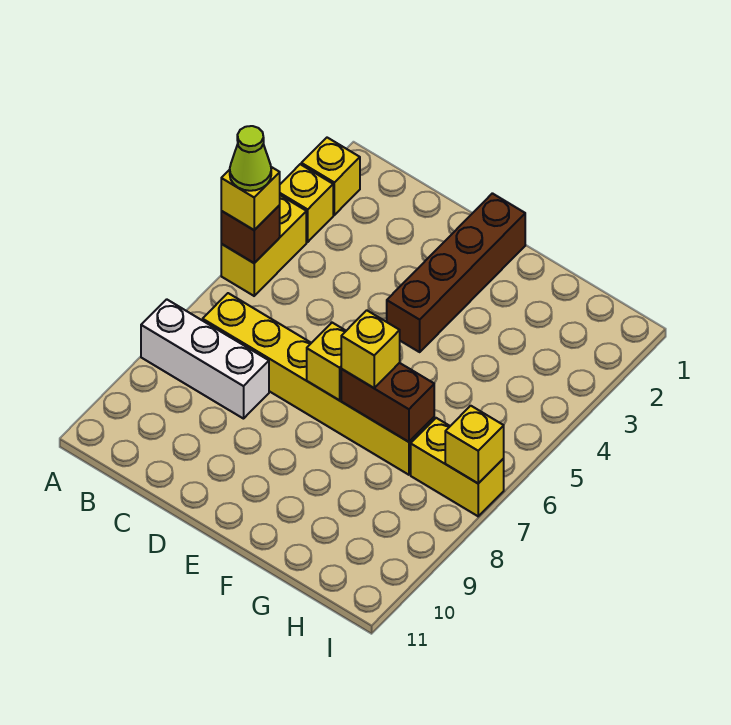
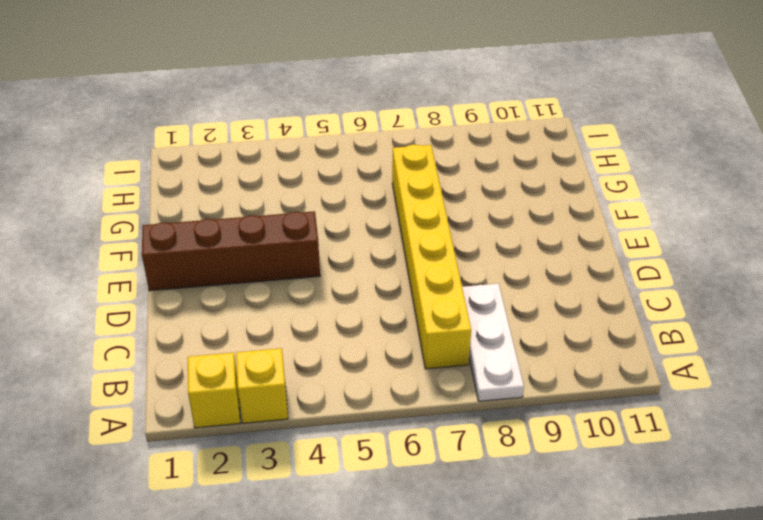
white 1x3 plate [462,284,524,401] -> white 1x3 brick [141,299,269,419]
none -> yellow 1x2 brick [221,195,306,296]
none -> yellow 1x2 brick [411,418,504,516]
none -> brown 1x1 brick [221,205,280,263]

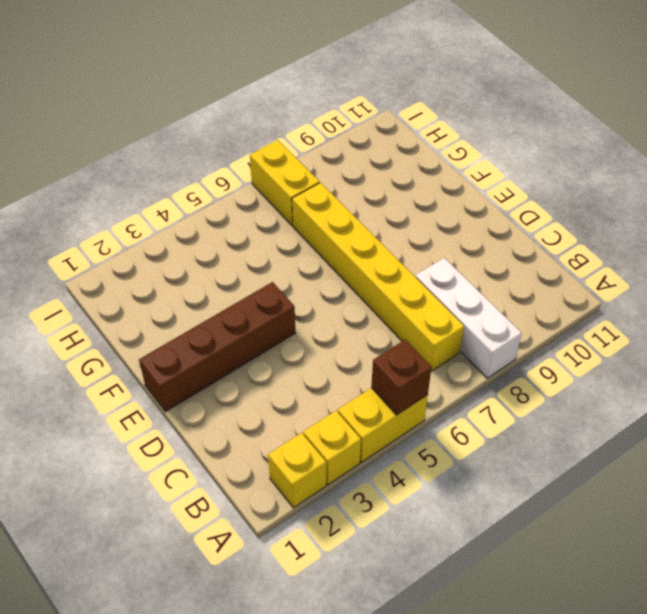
none -> yellow 1x1 brick [307,323,346,400]
none -> brown 1x2 brick [341,363,434,442]
none -> yellow 1x1 brick [445,406,504,483]

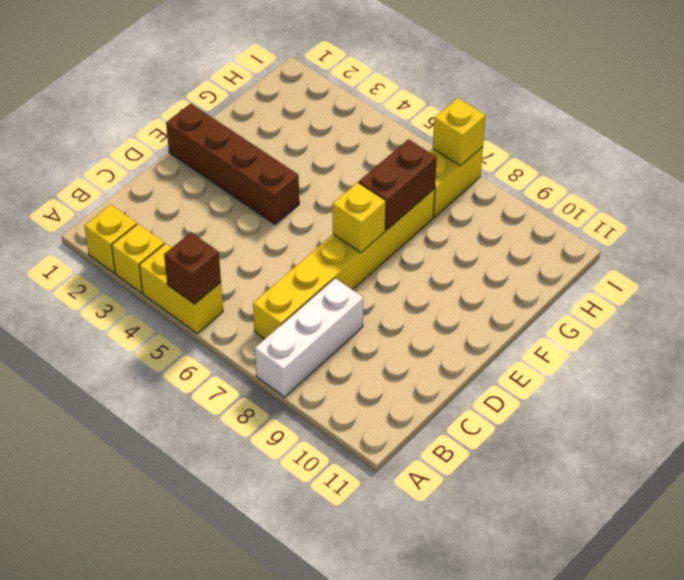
none -> yellow 1x1 brick [221,167,280,230]
none -> yellow 1x1 brick [341,310,400,388]
none -> lime 1x1 cone [230,126,271,191]

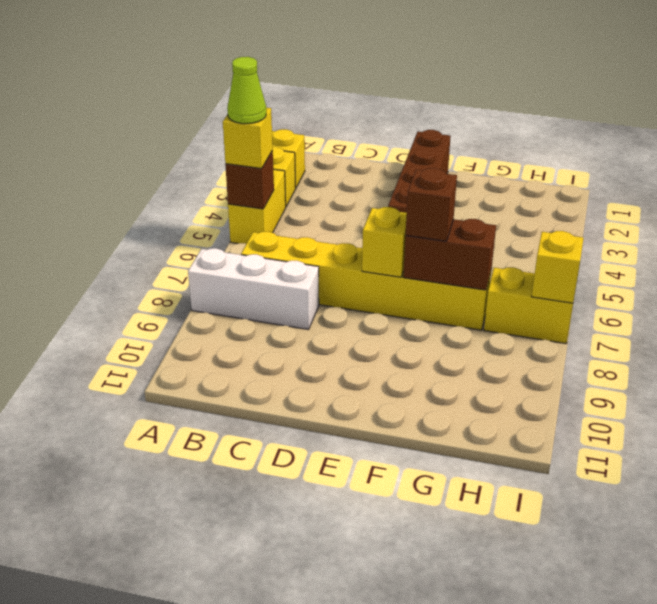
brown 1x1 brick [406,168,457,241] -> yellow 1x1 brick [341,310,400,388]

